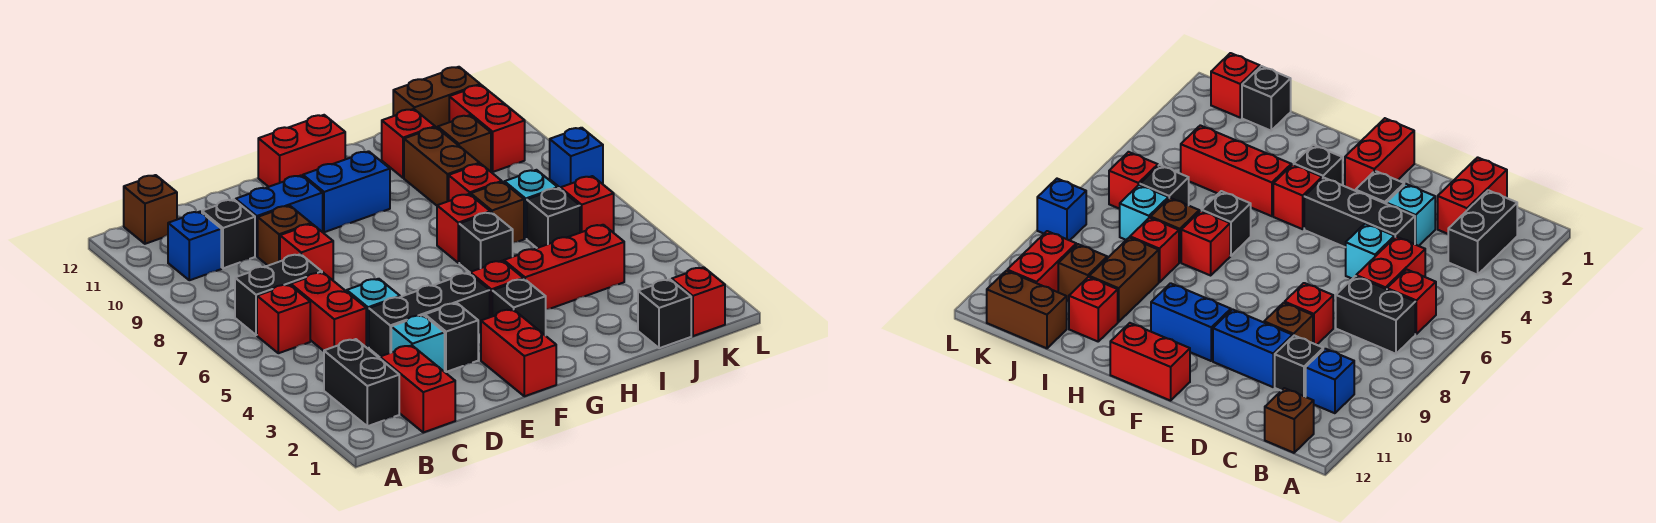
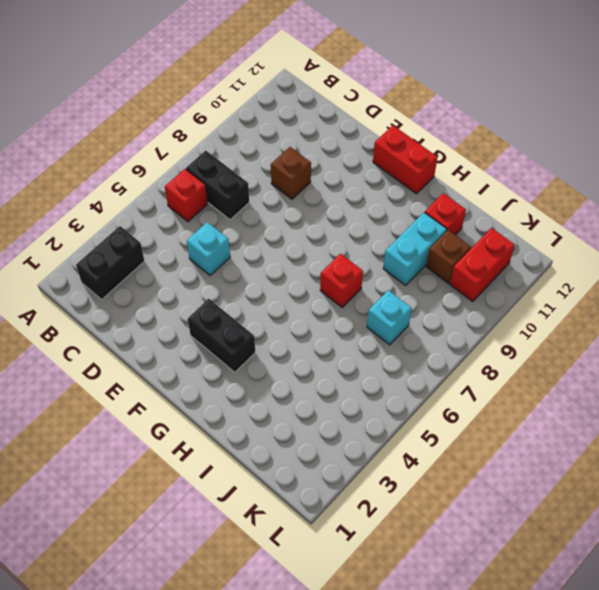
black 1x2 brick [188,299,255,372] -> black 1x1 brick [492,279,546,336]
cyan 1x2 brick [383,212,447,285] -> brown 1x2 brick [404,127,480,205]
none -> blue 1x1 brick [168,212,221,280]
none -> brown 1x1 brick [124,175,177,244]
none -> red 1x2 brick [380,345,455,432]
none -> red 1x2 brick [291,272,366,351]

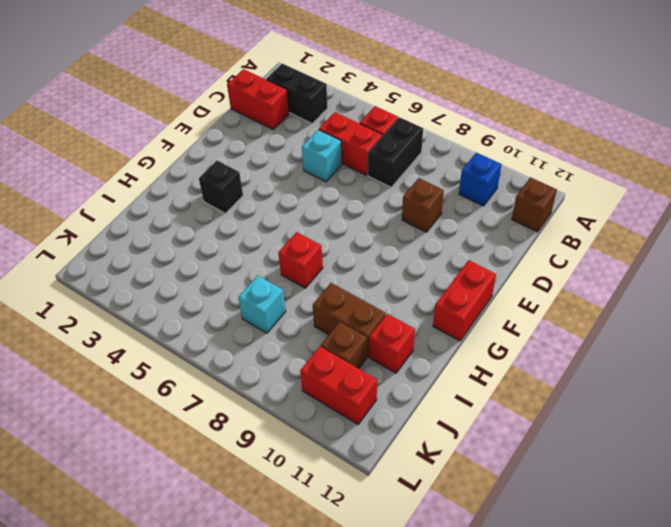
none -> black 1x1 brick [202,199,255,268]
none -> cyan 1x1 brick [391,315,445,372]
none -> black 1x3 brick [369,273,490,357]
none -> red 1x1 brick [280,224,333,280]

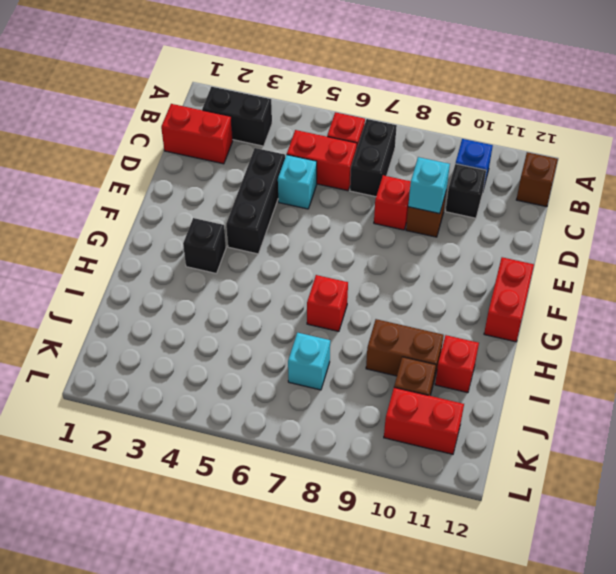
cyan 1x1 brick [408,157,450,214] -> cyan 1x1 brick moved to [391,315,445,372]
none -> blue 1x2 brick [236,175,323,256]
none -> black 1x1 brick [425,303,478,372]
none -> red 1x2 brick [481,309,556,396]
none -> blue 1x2 brick [303,151,390,232]

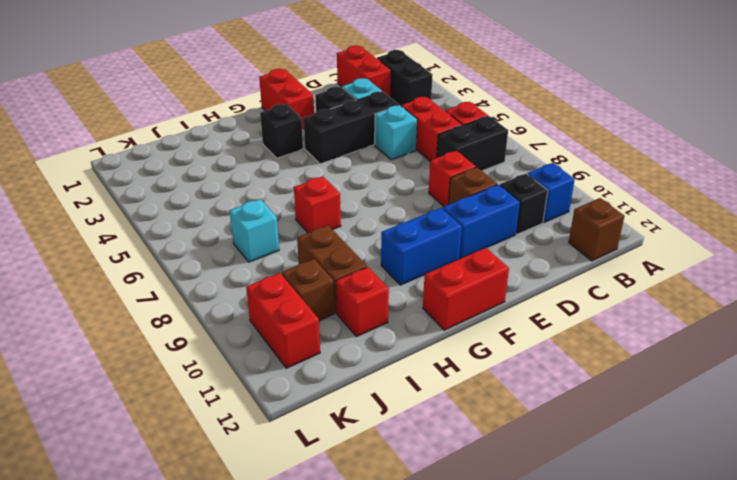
none -> red 1x1 brick [470,261,523,317]
none -> red 1x3 brick [504,225,624,309]
none -> black 1x1 brick [459,212,513,272]
none -> brown 1x1 brick [471,182,524,242]

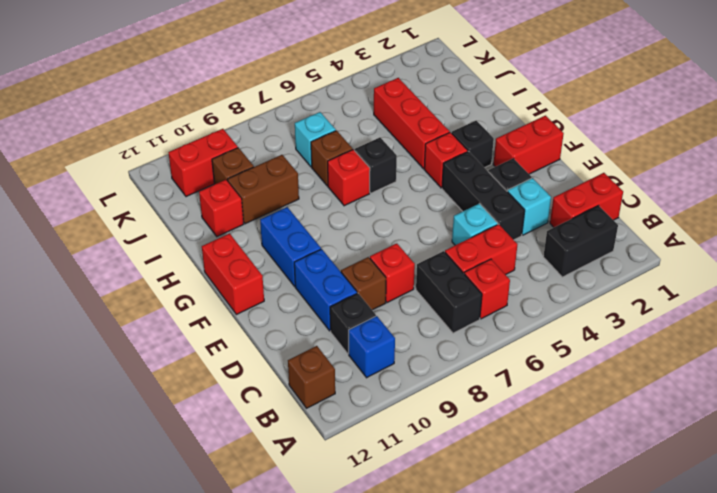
none -> red 1x1 brick [449,164,502,201]
none -> black 1x1 brick [638,279,691,348]
none -> black 1x1 brick [527,188,580,248]
none -> brown 1x2 brick [393,67,480,128]

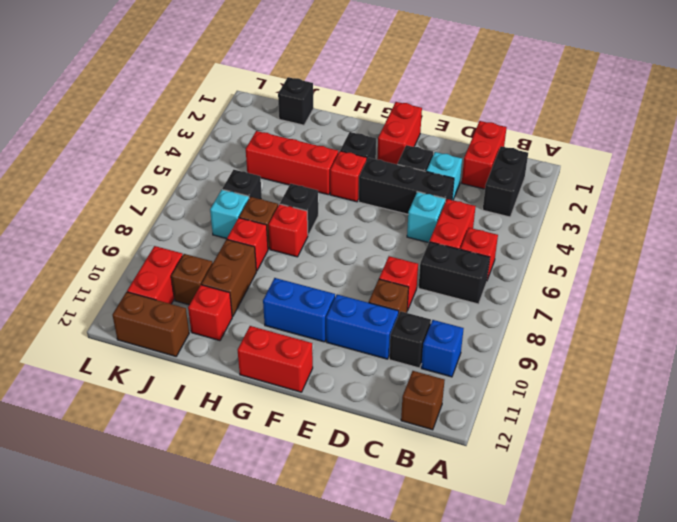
none -> red 1x1 brick [672,267,725,336]
none -> red 1x1 brick [560,176,614,233]
none -> blue 1x1 brick [550,128,603,188]

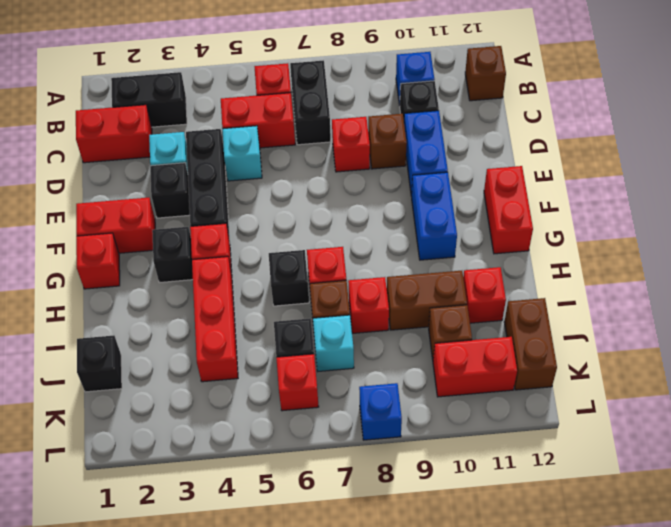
red 1x1 brick [76,233,120,289] -> red 1x1 brick moved to [672,267,725,336]

